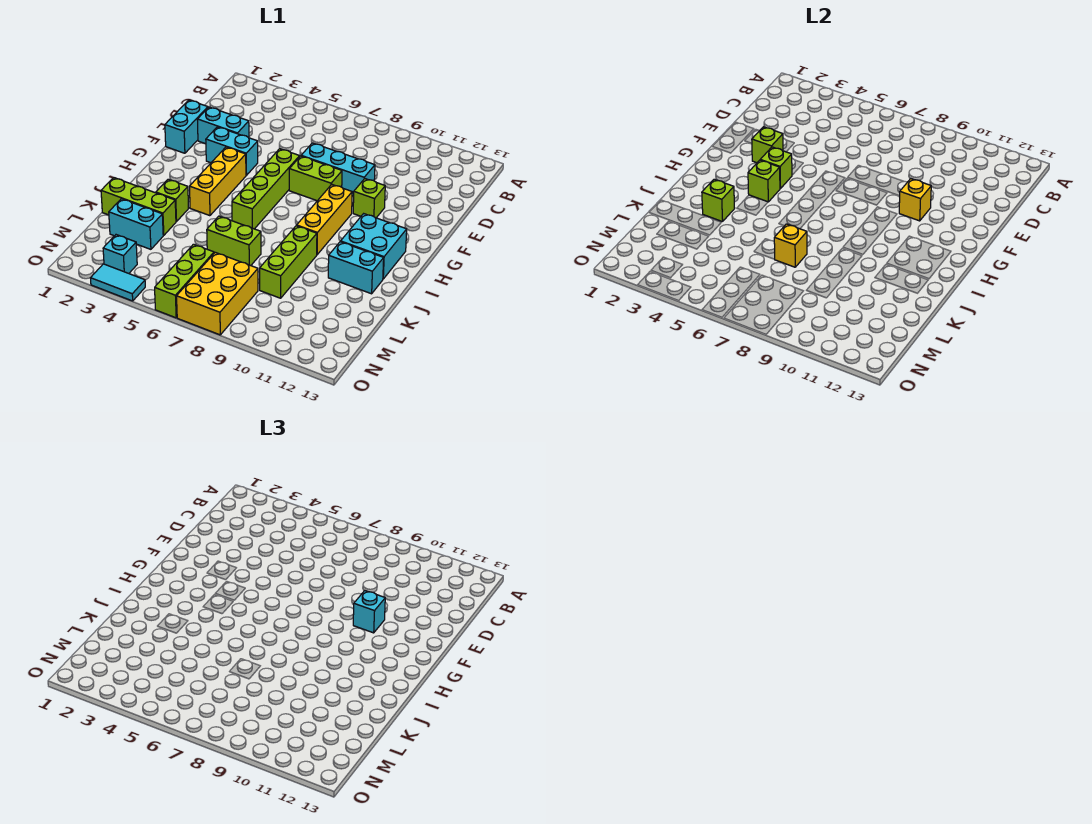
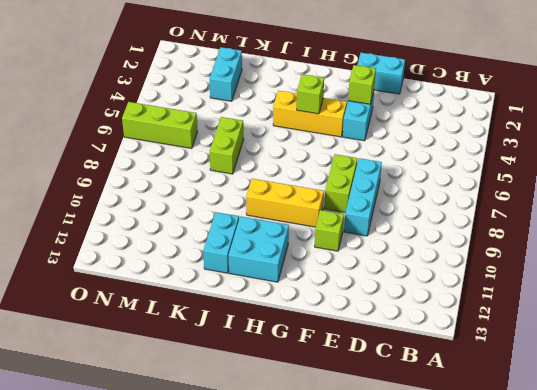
none -> cyan 1x2 brick [197,107,249,144]
none -> lime 1x4 brick [232,149,300,229]
none -> lime 1x1 brick [156,179,189,222]

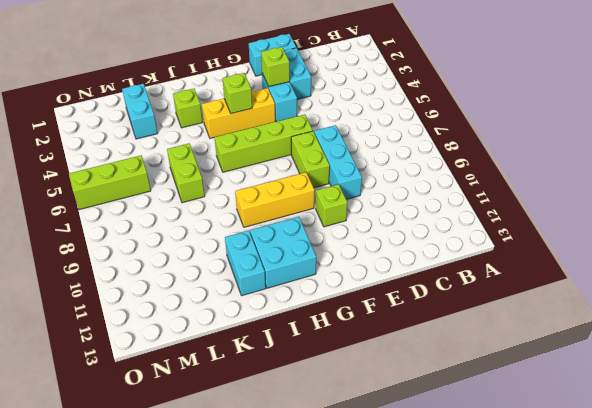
none -> lime 1x3 brick [260,226,317,298]
none -> lime 1x3 brick [101,178,176,235]
none -> yellow 2x3 brick [177,252,258,335]

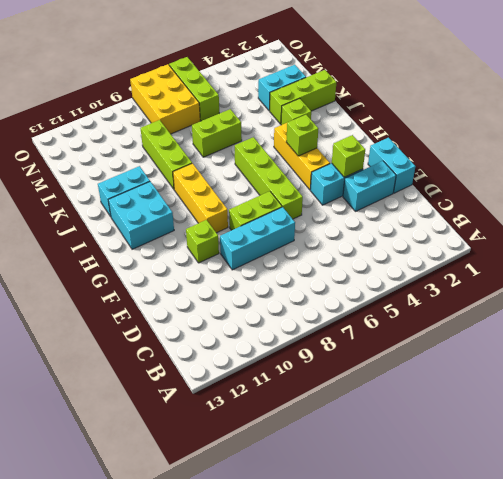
none -> cyan 1x1 brick [103,235,137,273]
none -> cyan 1x2 tile [91,264,145,301]
none -> yellow 1x1 brick [899,179,931,221]

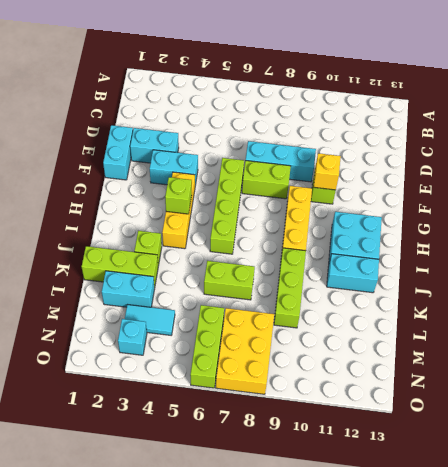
cyan 1x2 tile [125,305,175,335] -> cyan 1x2 tile moved to [91,264,145,301]
none -> lime 1x1 brick [752,127,783,163]
none -> lime 1x1 brick [761,147,792,188]
none -> lime 1x1 brick [702,179,735,222]

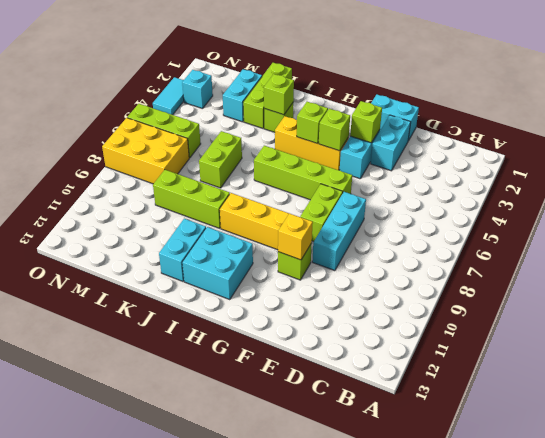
none -> yellow 1x1 brick [774,224,807,267]
none -> cyan 1x1 brick [353,591,385,633]

